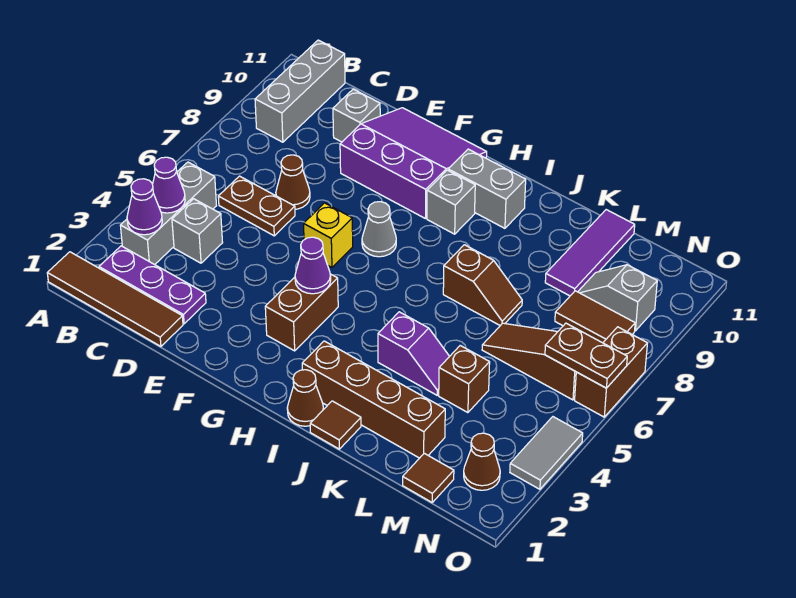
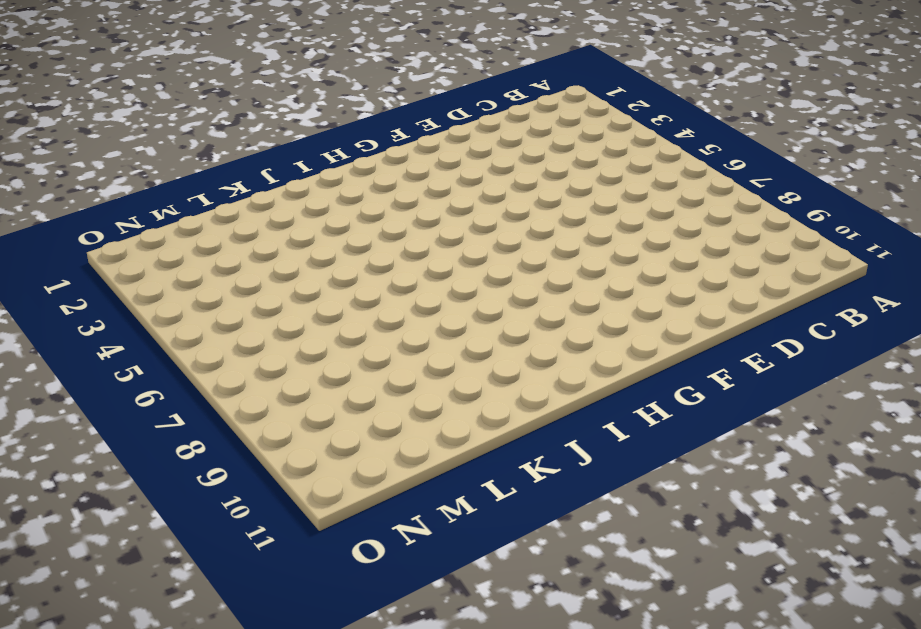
none -> brown 1x4 tile [47,252,183,346]
none -> purple 1x3 plate [99,246,206,324]
none -> grey 1x3 brick [120,162,217,265]
none -> grey 1x3 brick [255,40,345,142]

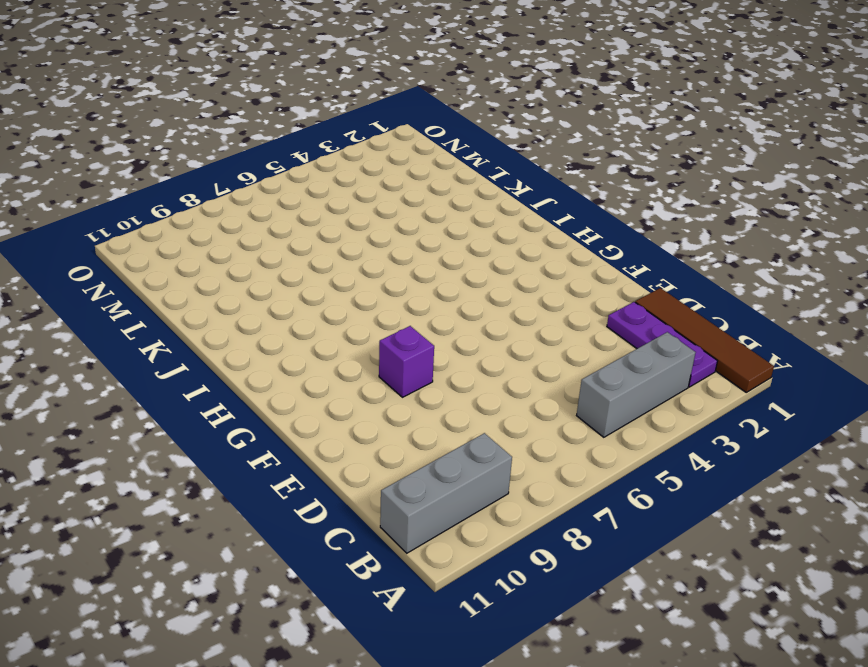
purple 1x1 brick [379,326,434,397] -> none
none -> grey 1x1 brick [172,199,223,263]
none -> brown 1x2 plate [218,176,295,236]
none -> brown 1x1 cone [276,155,310,209]
none -> grey 1x1 brick [333,89,380,142]

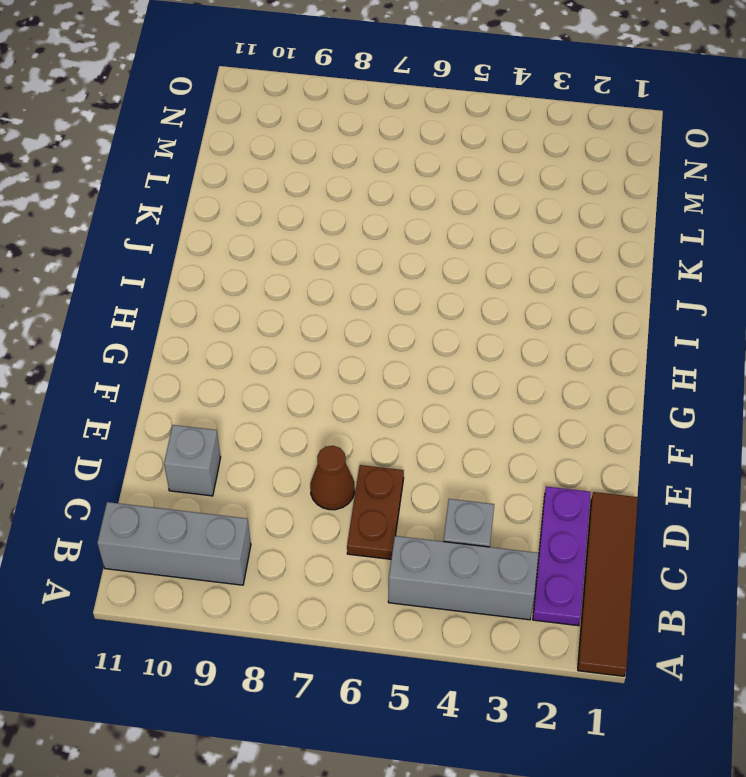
none -> purple 3x3 slope [340,108,487,218]
none -> yellow 1x1 brick [304,203,353,267]
none -> brown 1x2 brick [265,274,338,351]
none -> grey 1x1 cone [362,202,396,257]

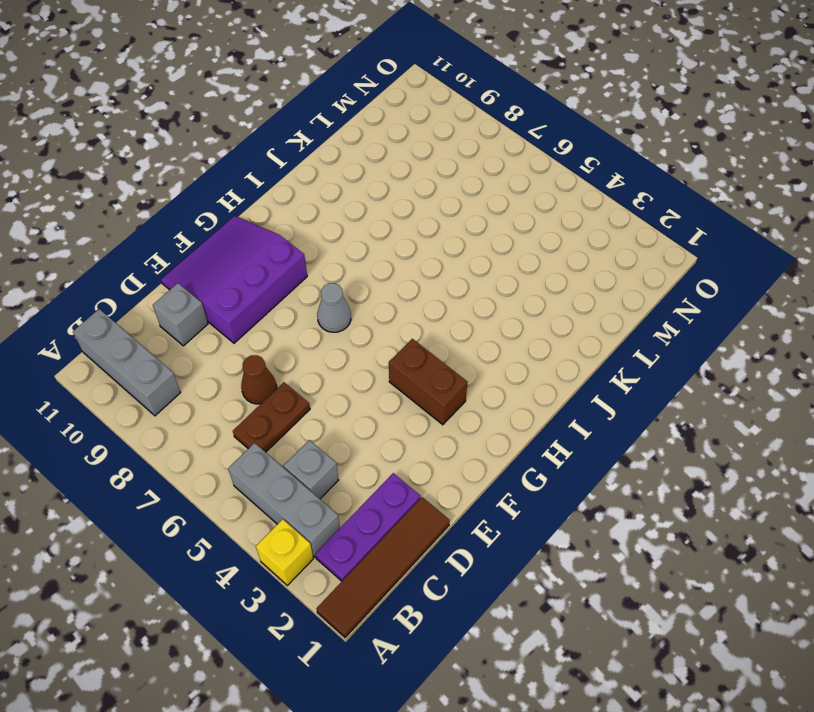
yellow 1x1 brick [256,519,313,585] -> yellow 1x1 brick moved to [304,203,353,267]
none -> grey 1x1 brick [427,170,475,234]
none -> grey 1x2 brick [448,149,526,228]
none -> brown 1x1 cone [287,370,323,426]
none -> brown 1x4 brick [302,341,445,458]

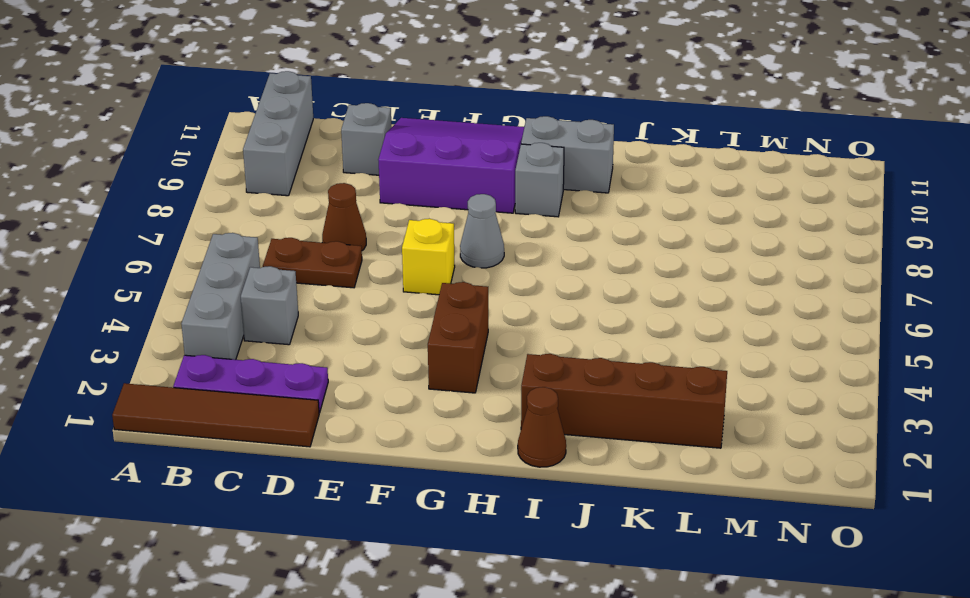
none -> brown 1x1 tile [310,401,361,449]
none -> purple 1x2 slope [378,312,450,395]
none -> brown 1x2 slope [443,245,522,326]
none -> brown 1x1 brick [439,346,490,413]

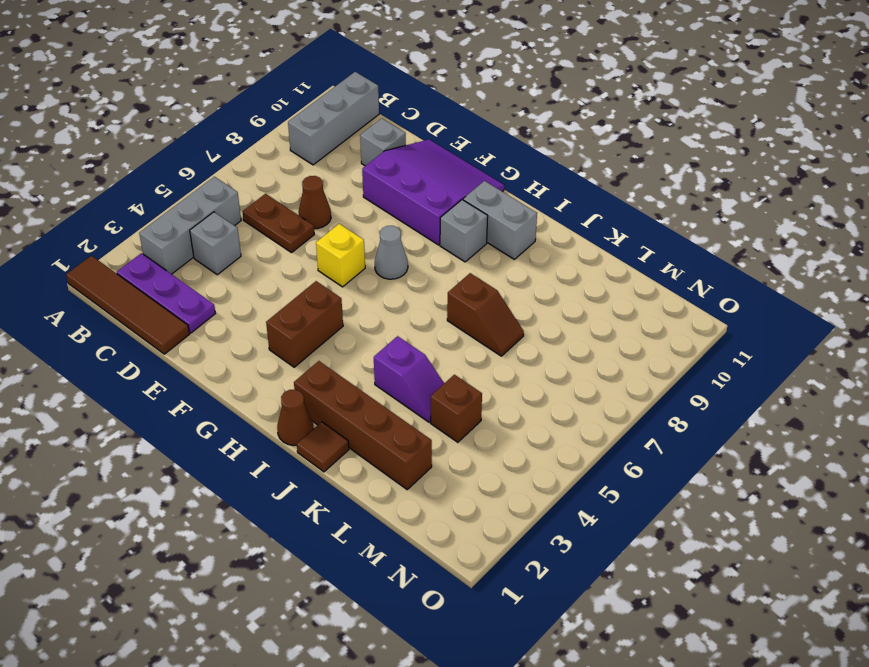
none -> brown 1x3 slope [482,323,576,400]
none -> purple 1x3 tile [545,210,635,296]
none -> brown 1x1 tile [403,453,454,502]
none -> brown 1x2 tile [555,291,635,343]

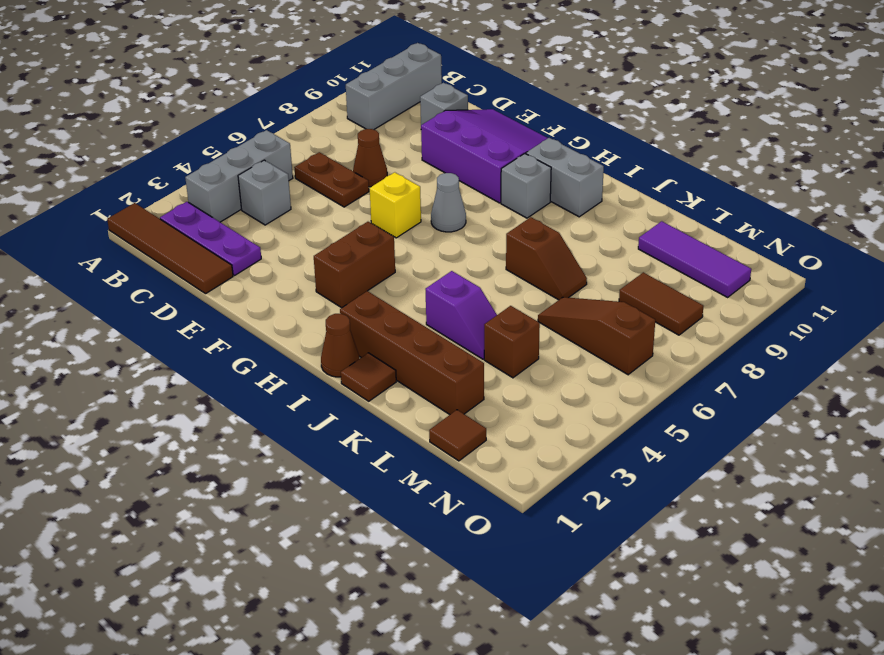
purple 1x3 tile [638,221,751,297] -> purple 1x3 tile turned to [545,210,635,296]
none -> grey 1x2 slope [578,265,657,331]
none -> brown 1x1 cone [464,433,500,490]
none -> grey 1x2 tile [510,417,583,489]
none -> brown 1x2 brick [575,327,647,417]

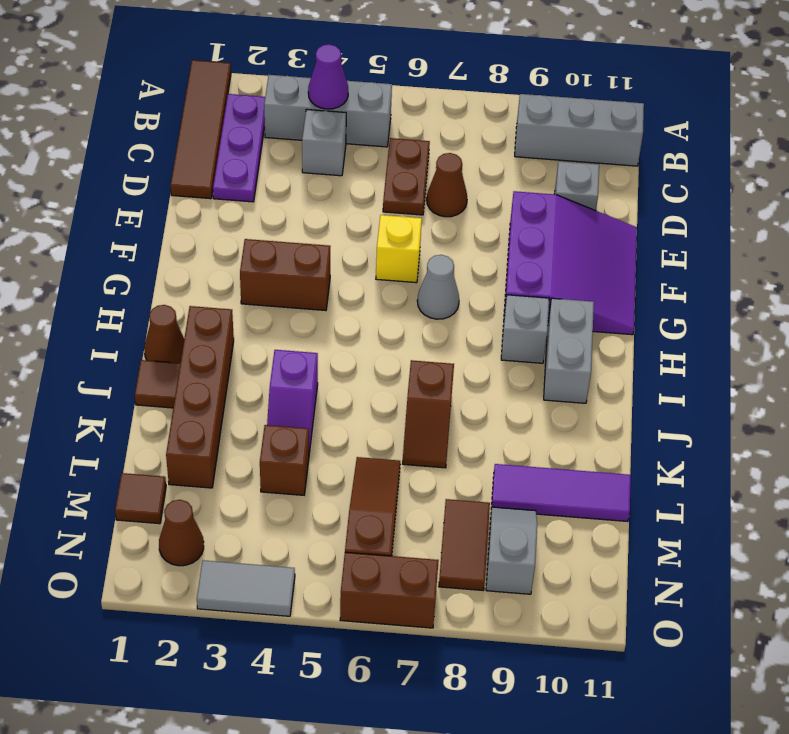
none -> purple 1x1 cone [127,179,162,235]
none -> purple 1x1 cone [295,237,331,294]
none -> brown 1x2 plate [545,323,627,388]

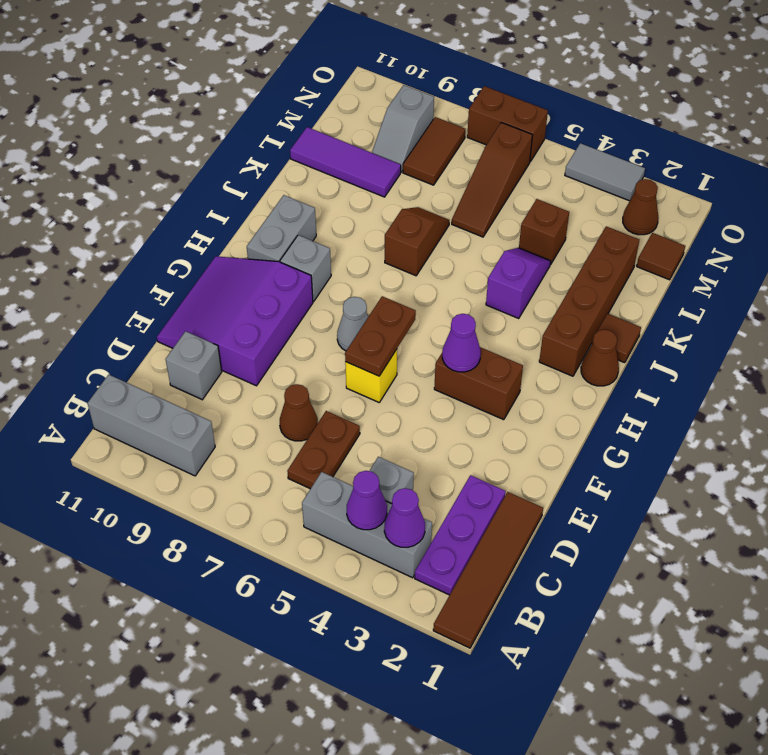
brown 1x2 plate [345,296,416,376] -> brown 1x2 plate moved to [545,323,627,388]

